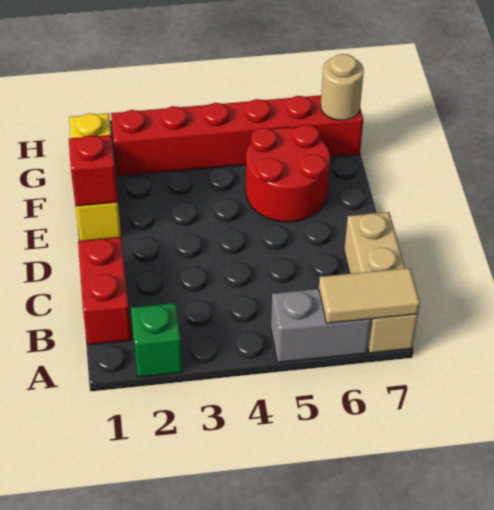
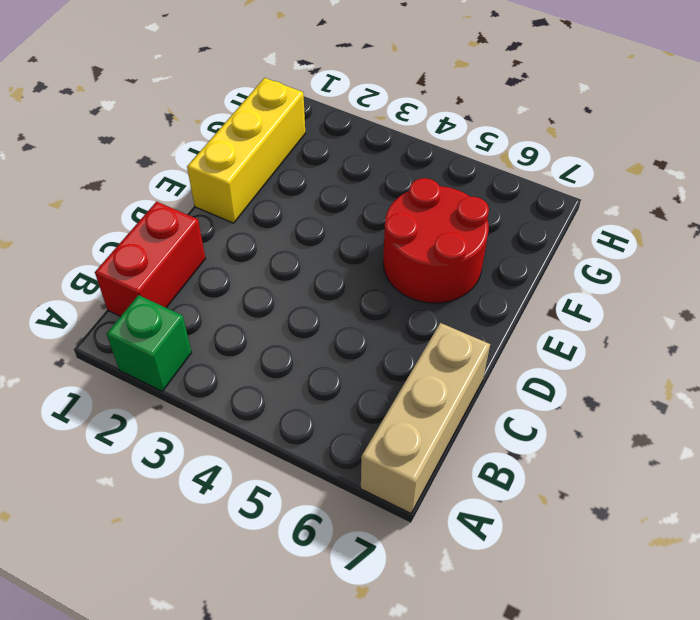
none -> grey 1x2 brick [271,289,371,363]
none -> red 1x6 brick [111,95,363,176]

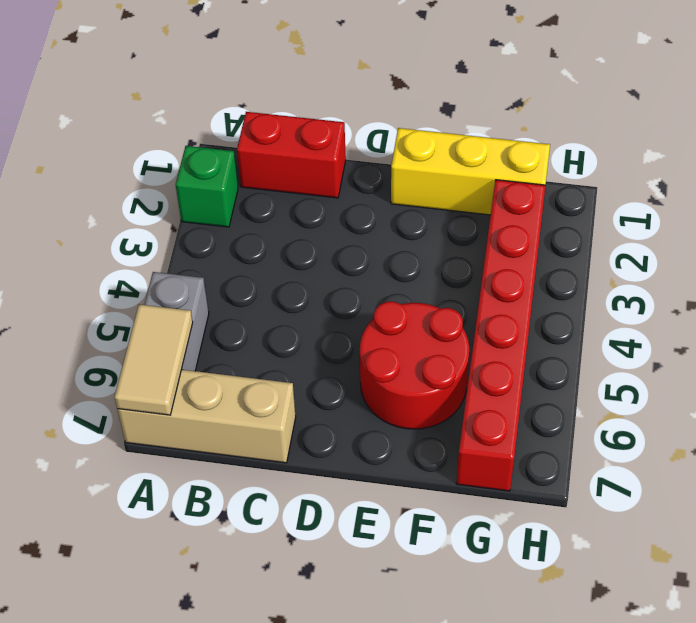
none -> red 1x1 brick [69,135,118,206]
none -> tan 1x1 round brick [321,54,364,120]

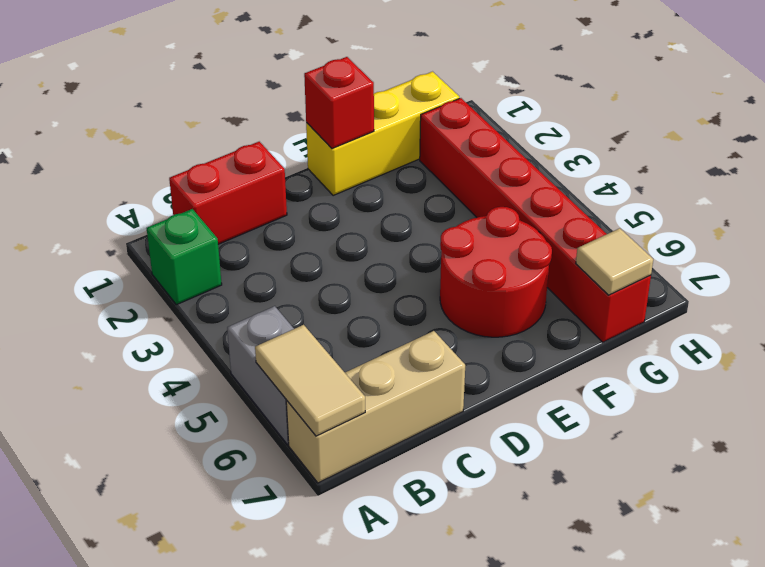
tan 1x1 tile [576,228,653,295] -> tan 1x1 round brick [321,54,364,120]

